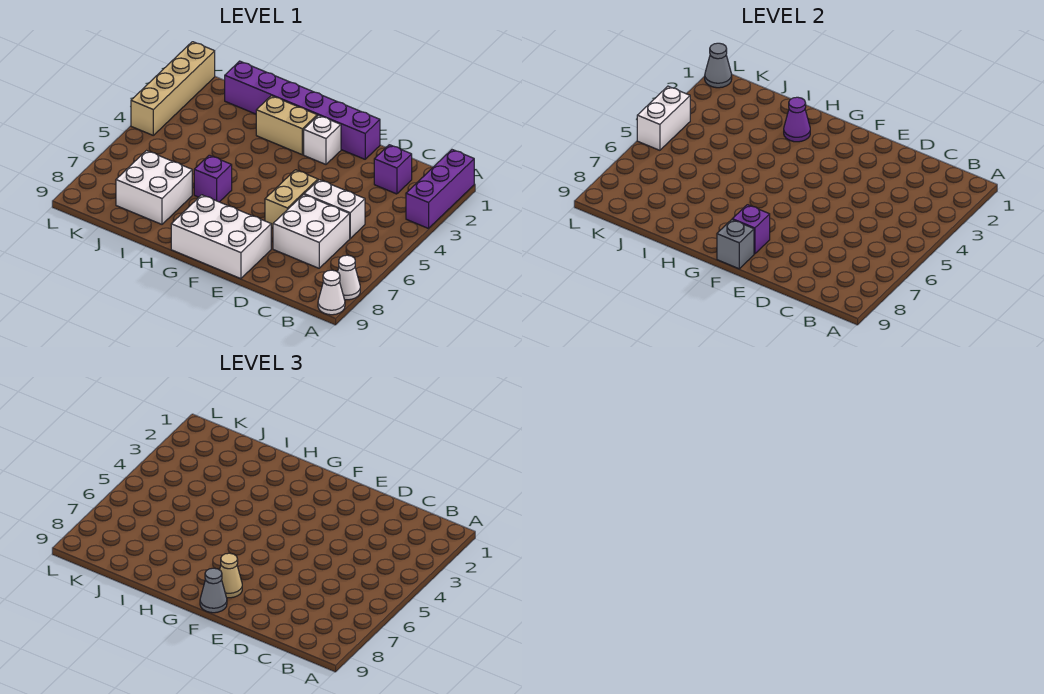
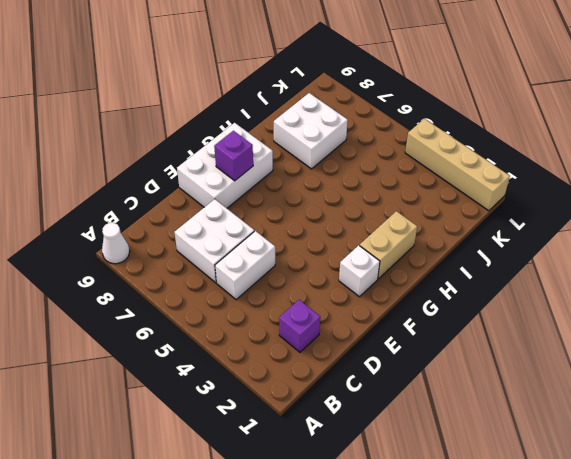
none -> purple 1x3 brick [406,150,474,228]
none -> white 1x1 cone [338,255,360,300]
none -> purple 1x6 brick [225,61,380,159]

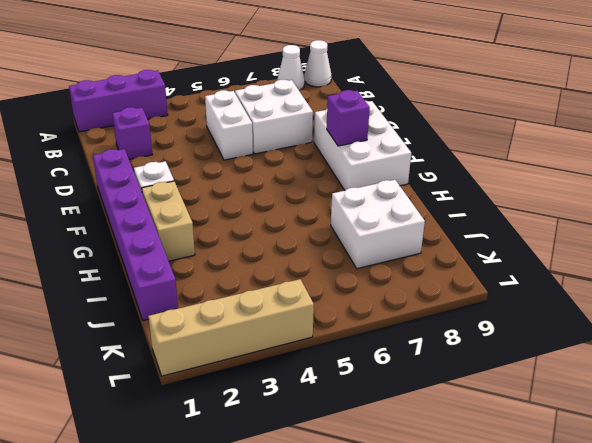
none -> tan 1x2 brick [265,170,318,228]
none -> purple 1x1 brick [194,155,232,202]
none -> grey 1x1 brick [717,220,754,269]

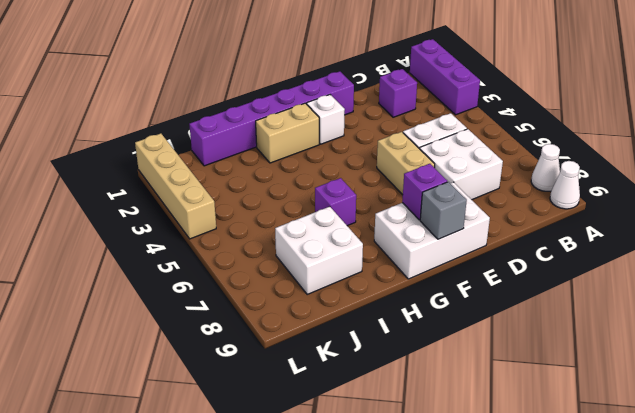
none -> purple 1x1 cone [784,97,810,142]
none -> grey 1x1 cone [705,43,732,88]
none -> white 1x2 brick [637,86,690,150]

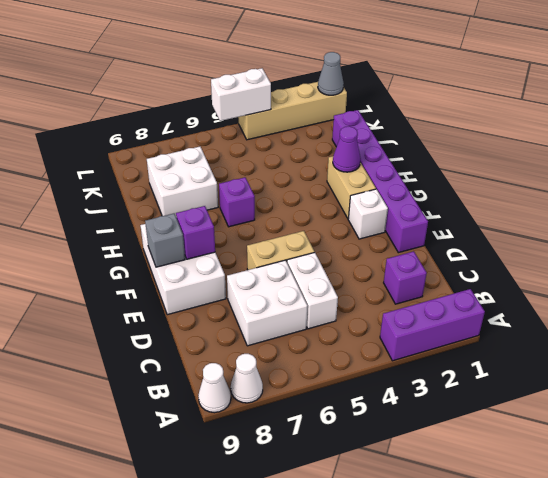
none -> tan 1x1 cone [220,553,242,598]
none -> grey 1x1 cone [200,568,227,613]

